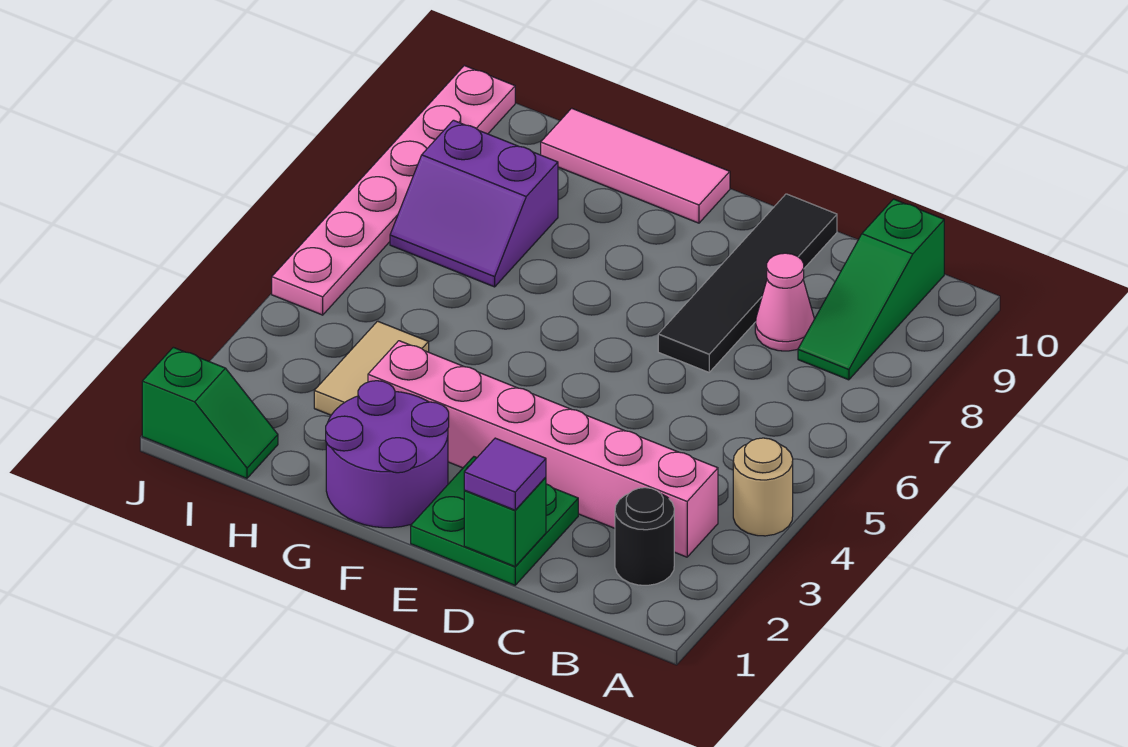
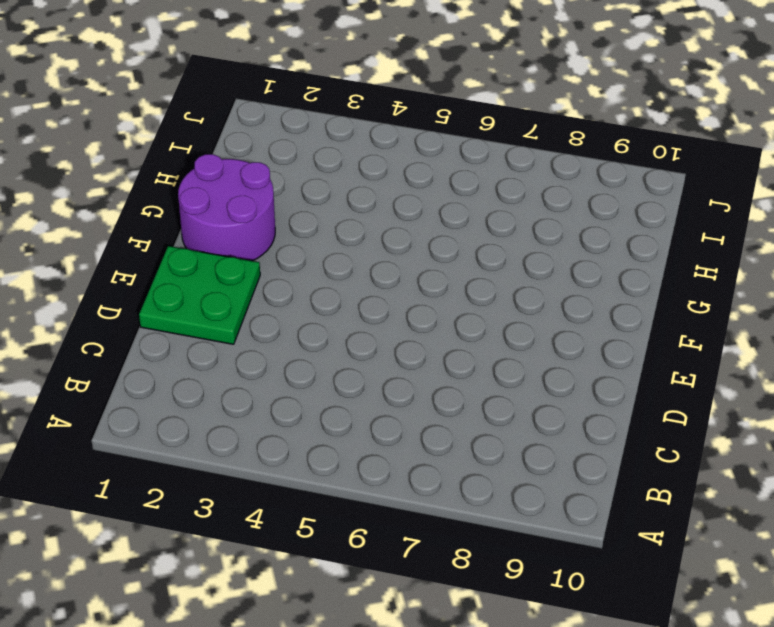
none -> tan 1x1 round brick [733,438,793,536]
none -> black 1x1 round brick [615,488,674,585]
none -> pink 1x6 brick [368,341,718,557]

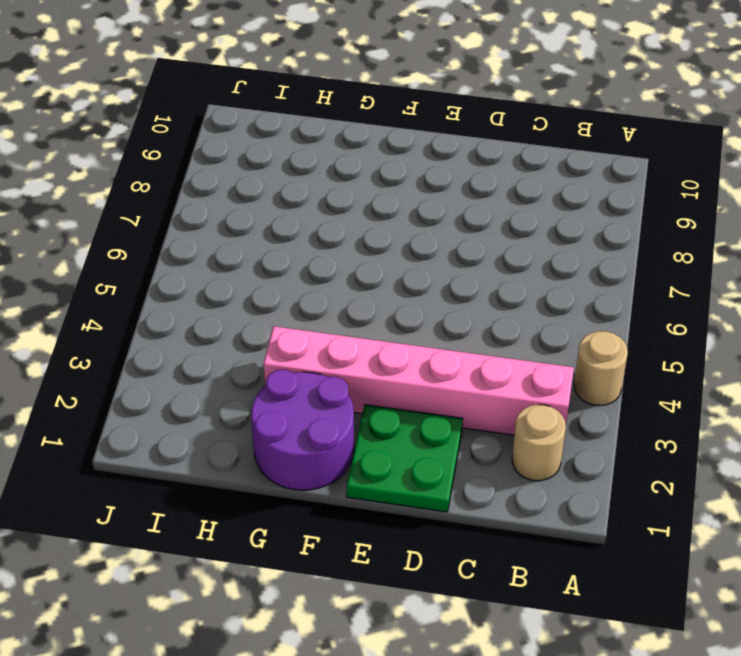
tan 1x1 round brick [512,405,566,481] -> black 1x1 round brick [615,488,674,585]
none -> green 1x3 slope [798,199,944,380]
none -> pink 1x1 cone [755,253,814,351]
none -> black 1x4 tile [658,194,837,372]

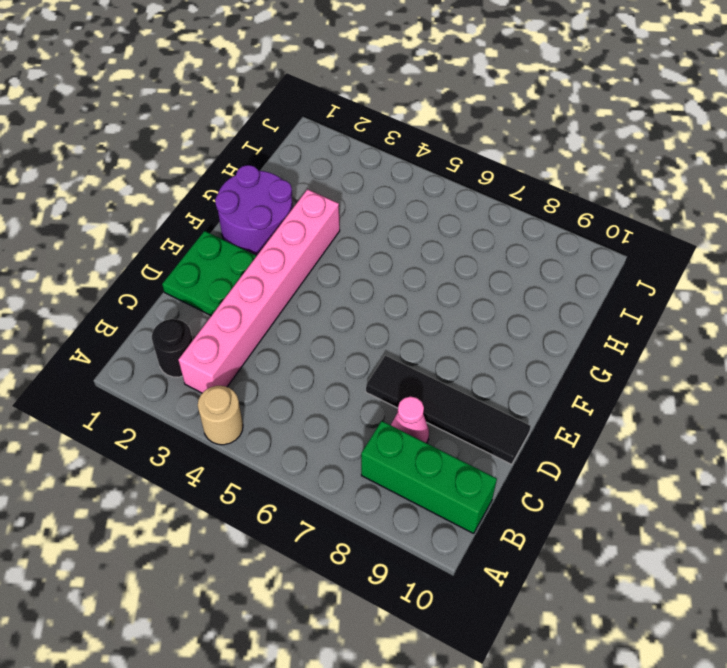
green 1x3 brick [361,421,497,533] -> green 1x3 slope [798,199,944,380]
none -> pink 1x3 tile [541,108,730,223]
none -> tan 1x2 tile [314,321,429,415]
none -> purple 2x2 slope [390,120,558,287]

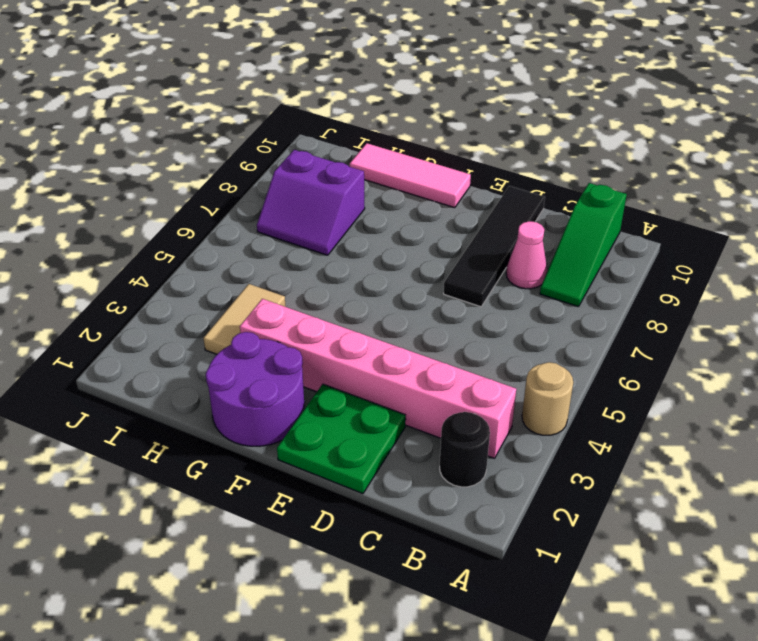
none -> green 1x2 slope [142,347,278,478]
none -> pink 1x6 plate [272,66,515,315]
none -> green 1x1 brick [464,477,546,567]

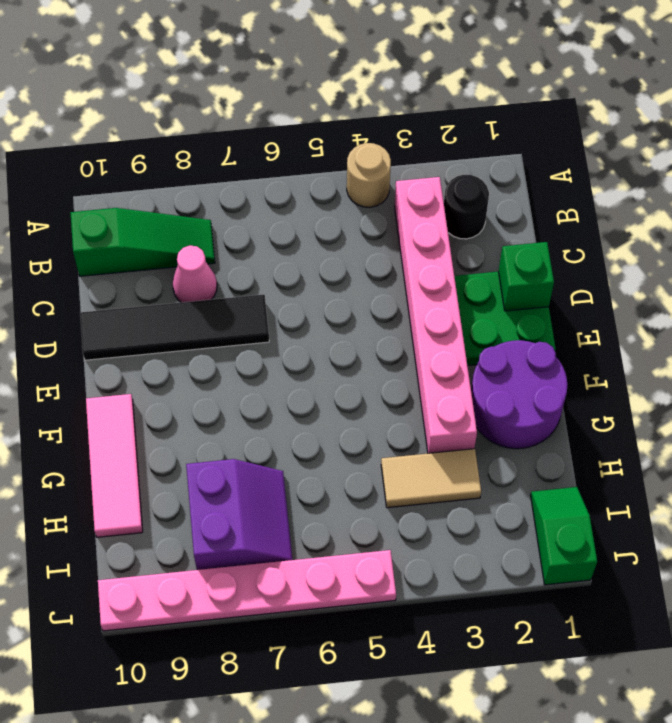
none -> purple 1x1 tile [464,438,546,510]

